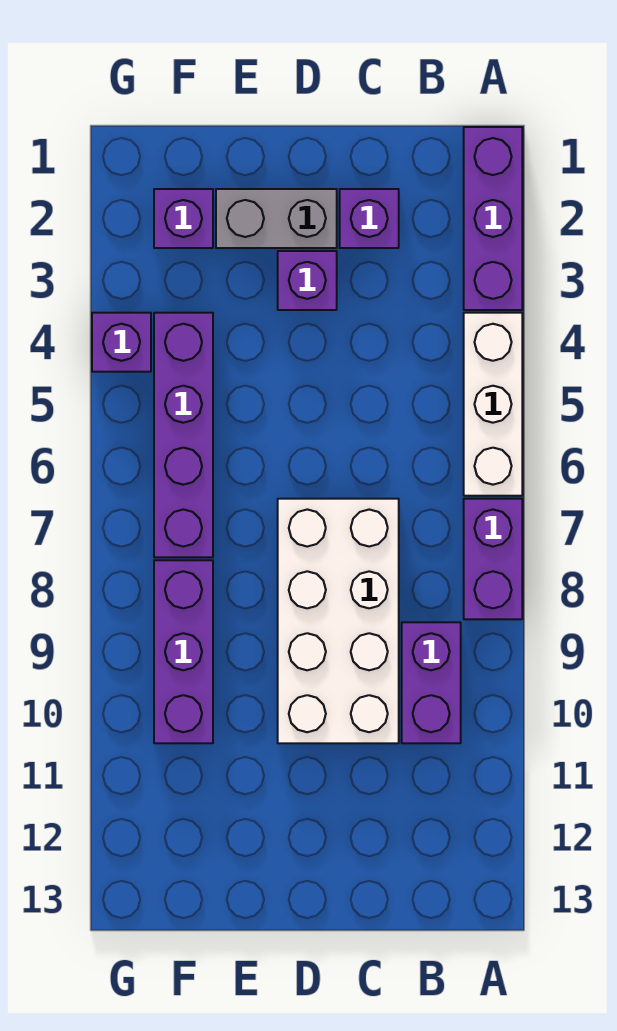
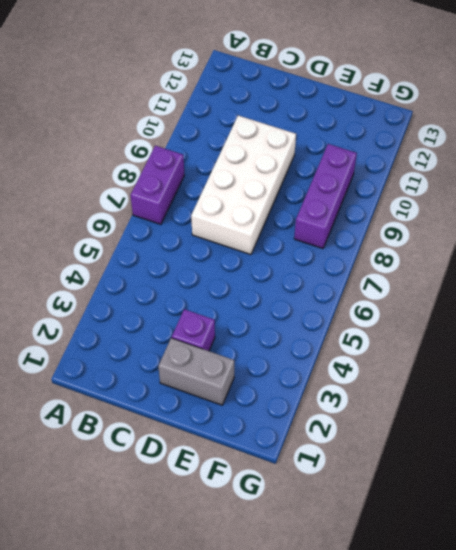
none -> purple 1x3 brick [464,127,522,310]
none -> white 1x3 brick [464,313,522,496]
none -> purple 1x2 brick [402,622,461,743]

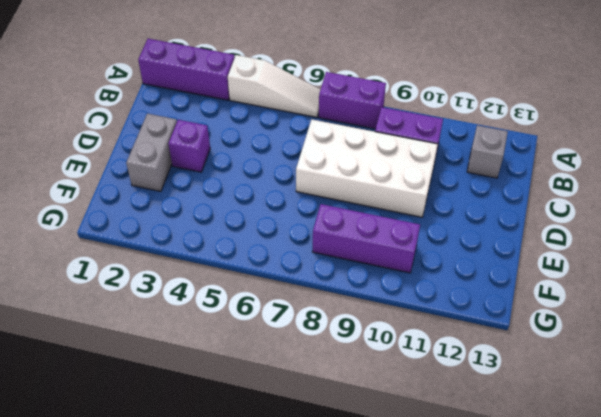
white 1x3 slope [228,55,321,117] -> white 1x3 brick [464,313,522,496]
grey 1x1 brick [467,125,508,178] -> none
none -> purple 1x1 brick [340,189,399,248]
none -> purple 1x1 brick [154,189,213,248]
none -> purple 1x4 brick [154,313,213,557]

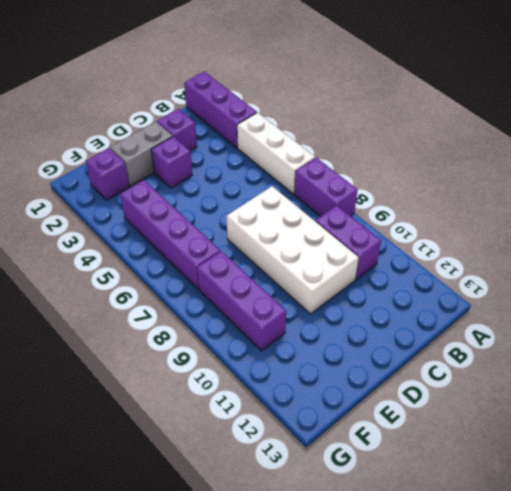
none -> purple 1x1 brick [92,313,151,372]

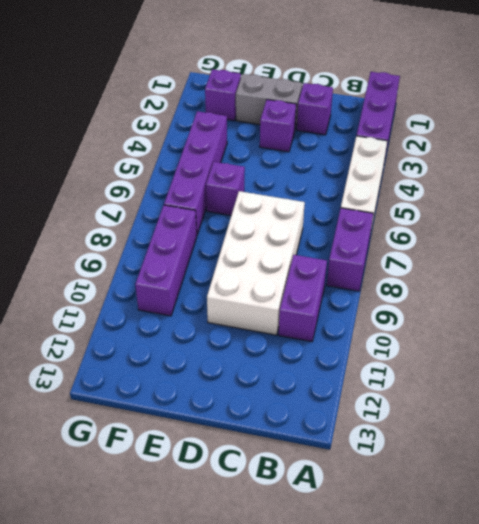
purple 1x1 brick [206,162,245,215] -> purple 1x1 brick moved to [92,313,151,372]

